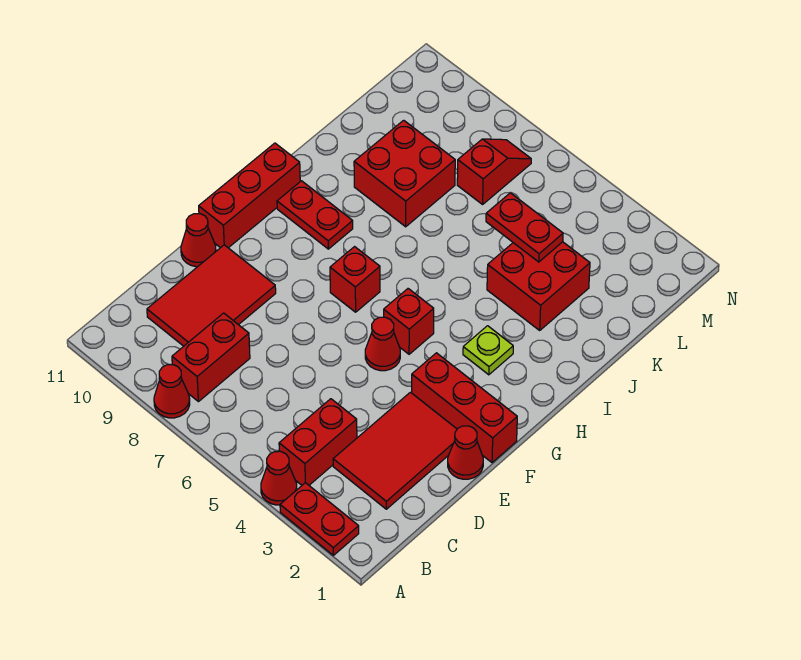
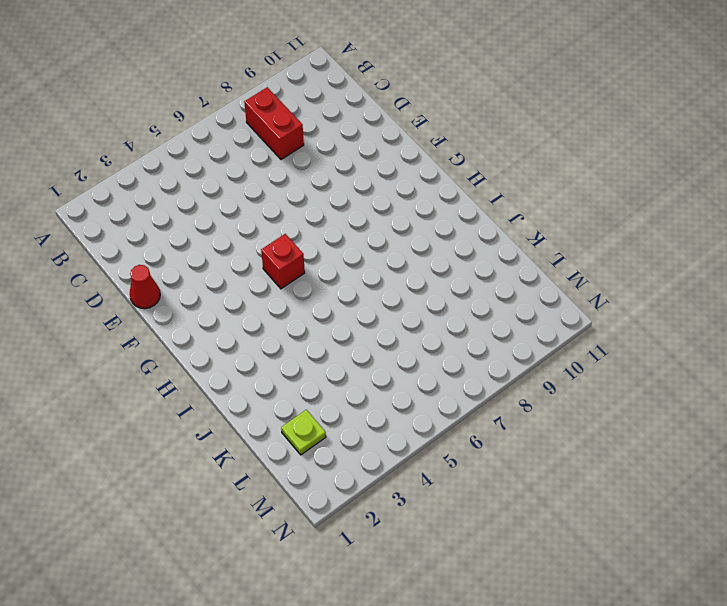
lime 1x1 plate [281,410,326,455] -> lime 1x1 plate moved to [463,326,513,375]
none -> red 1x2 plate [280,483,359,555]
none -> red 1x1 cone [261,451,297,505]
none -> red 1x1 cone [154,365,190,418]

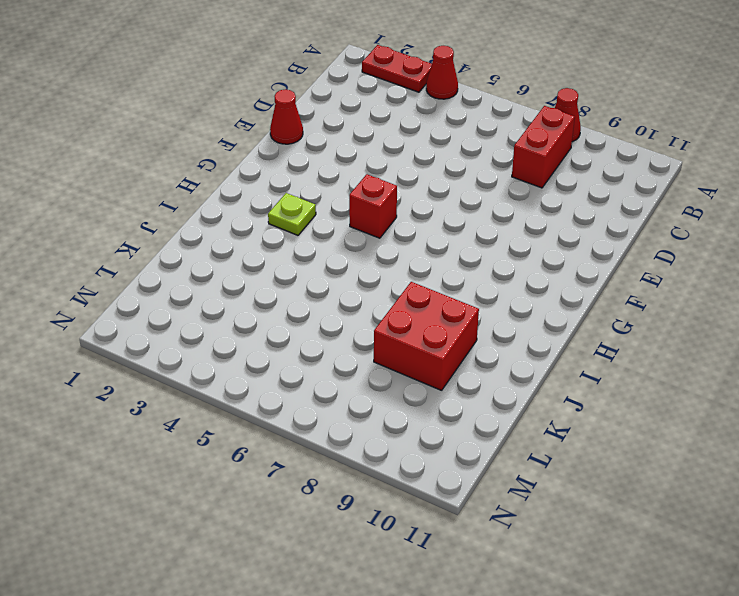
none -> red 1x2 brick [279,399,357,485]
none -> red 2x3 tile [333,392,457,509]
none -> red 2x3 tile [147,245,276,346]

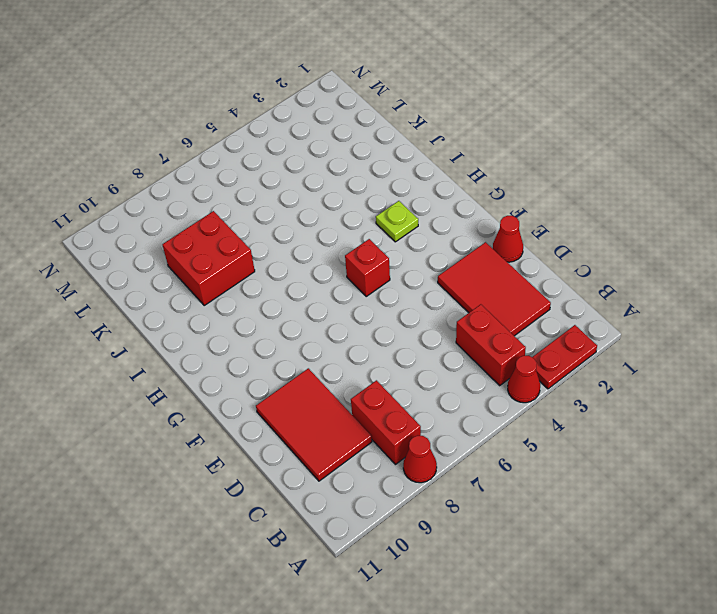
none -> red 1x1 cone [181,214,216,267]
none -> red 1x3 brick [412,353,517,463]
none -> red 1x1 cone [365,317,400,371]

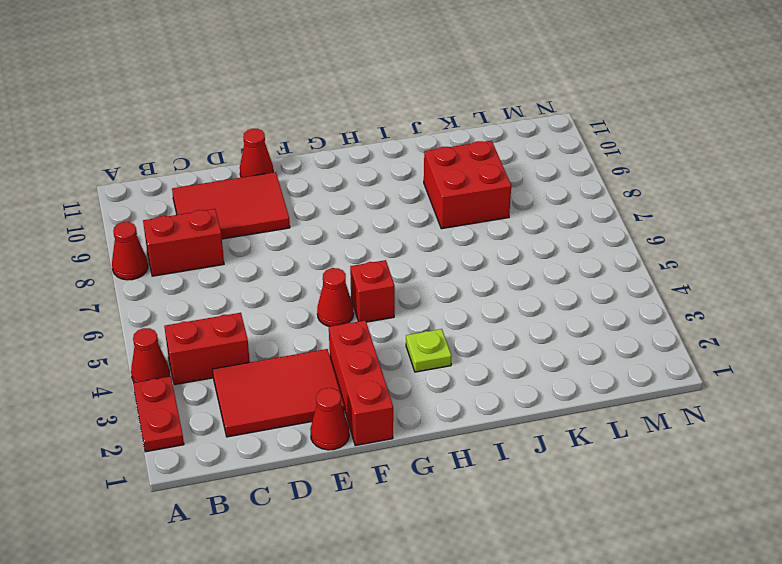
none -> red 1x3 brick [199,143,300,248]
none -> red 1x1 brick [330,247,380,312]
none -> red 1x2 plate [277,181,353,249]

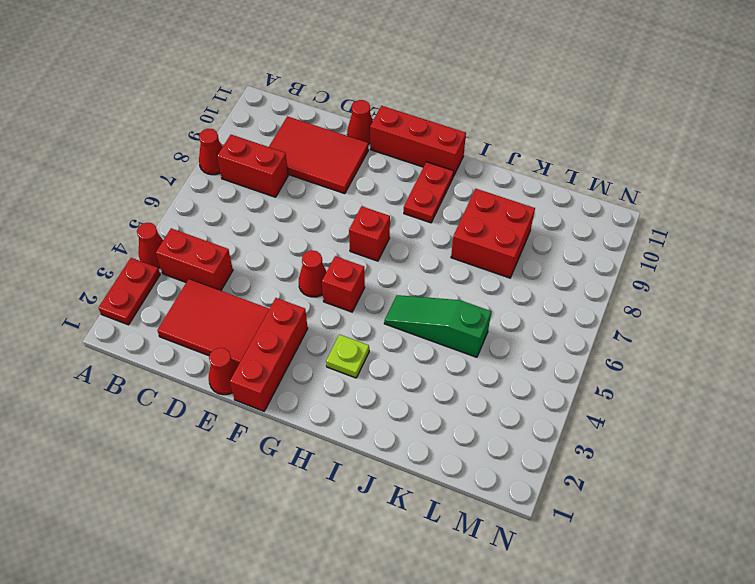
green 1x3 slope [384,295,491,357] -> none
none -> red 2x2 brick [487,242,590,330]
none -> red 1x2 slope [457,139,531,204]
none -> red 1x2 plate [486,193,563,262]

